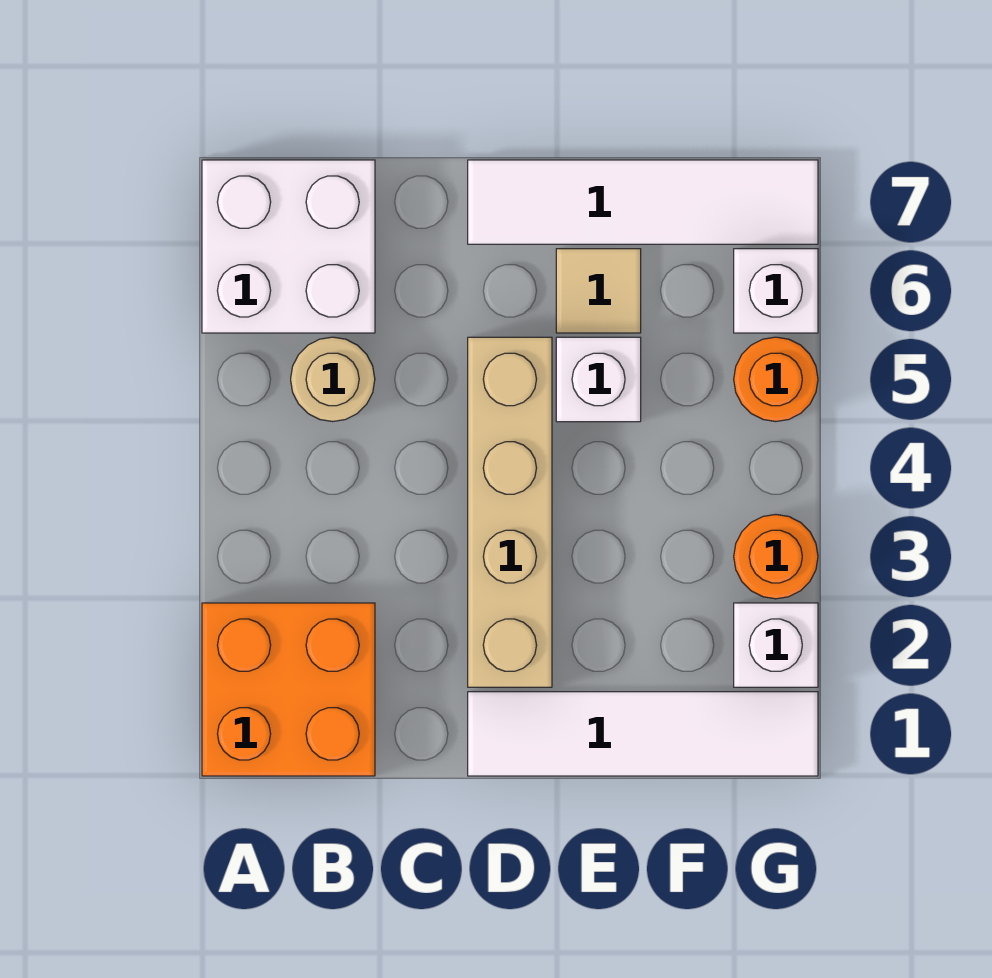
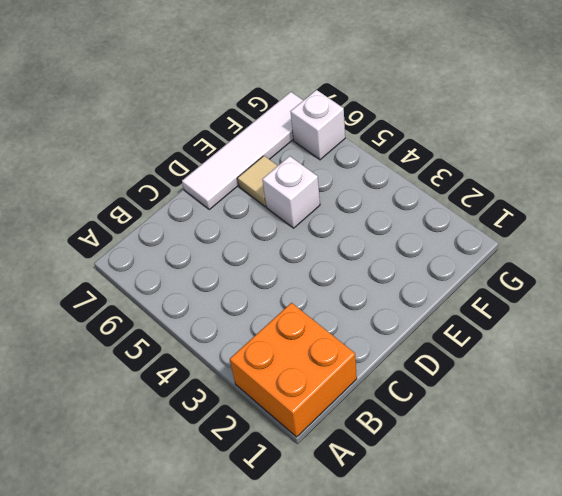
none -> white 2x2 brick [202,160,375,333]
none -> tan 1x1 round brick [291,337,375,422]
none -> white 1x4 tile [468,692,818,776]

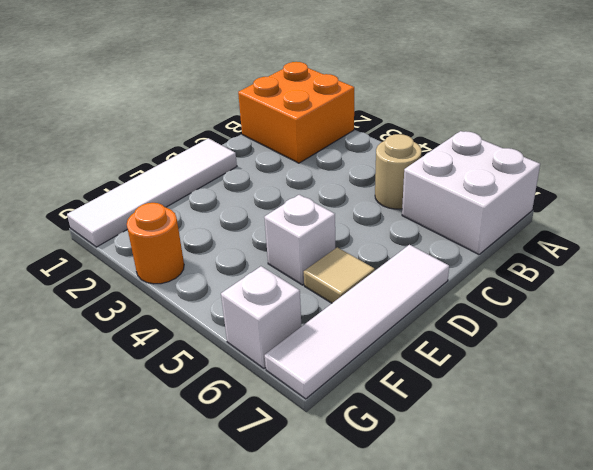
none -> tan 1x4 brick [468,337,552,687]
none -> white 1x1 brick [734,603,818,687]
none -> orange 1x1 round brick [734,337,818,422]

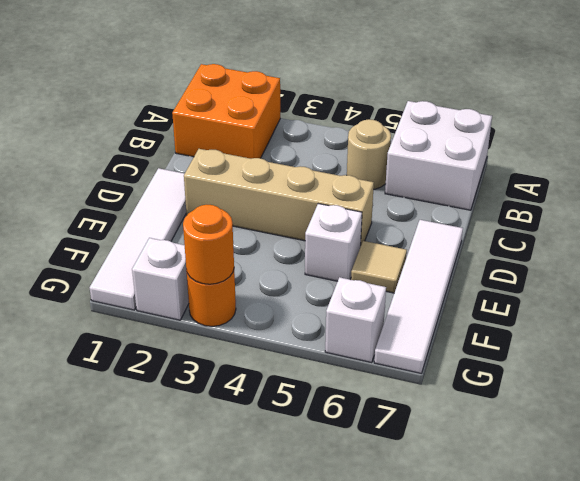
orange 1x1 round brick [183,205,234,284] -> orange 1x1 round brick moved to [734,337,818,422]

